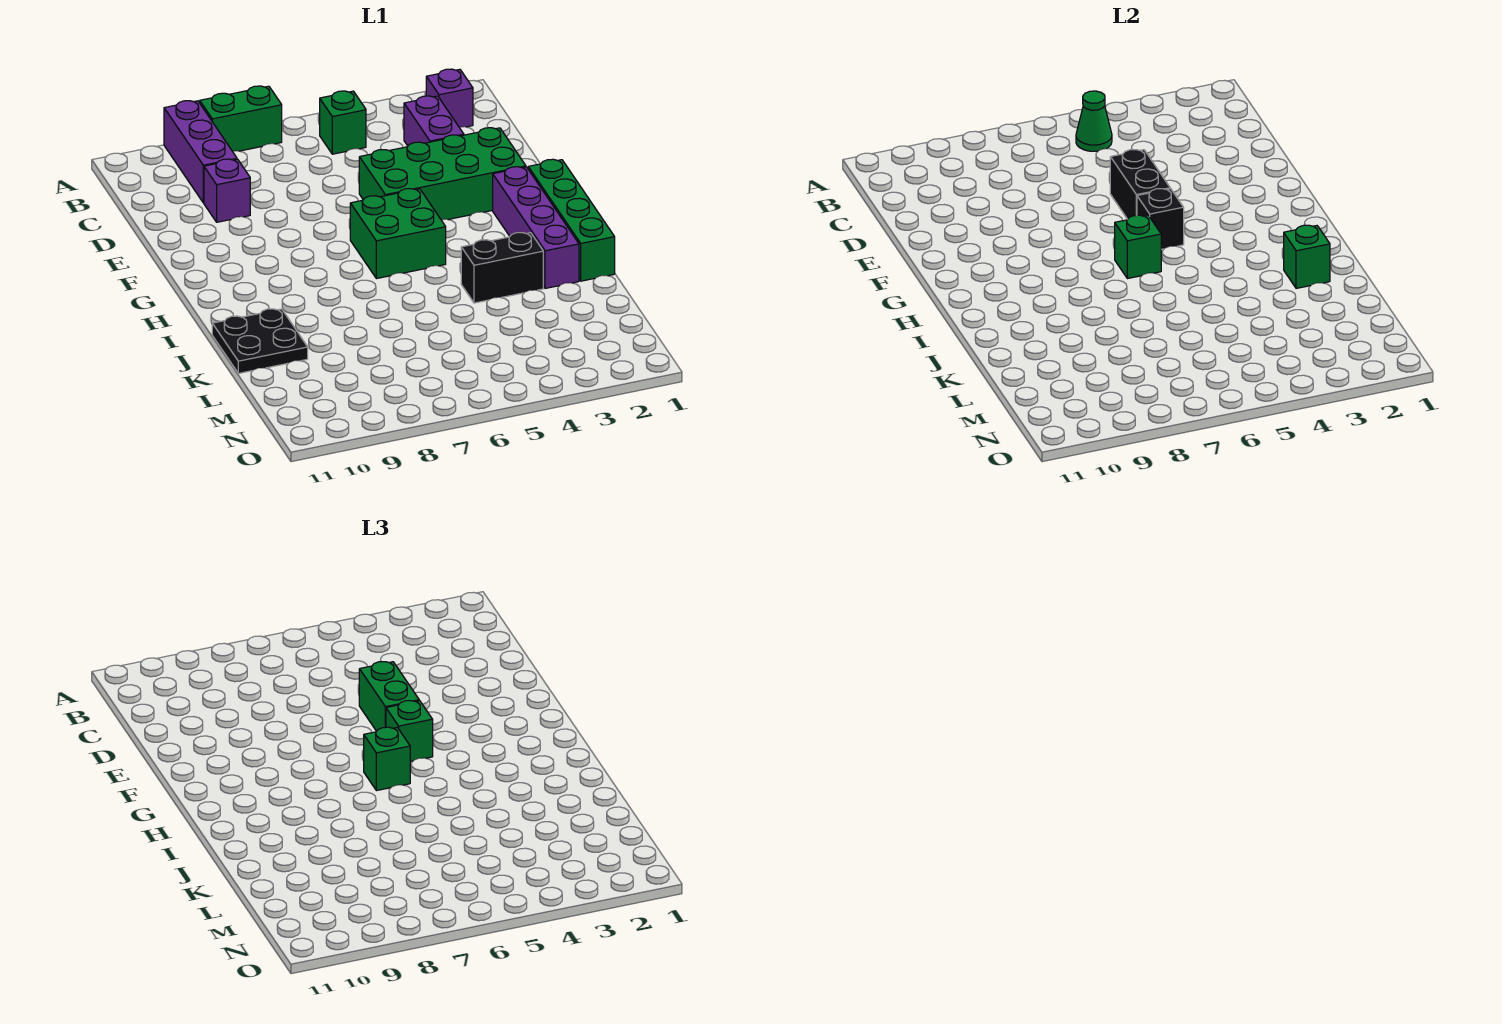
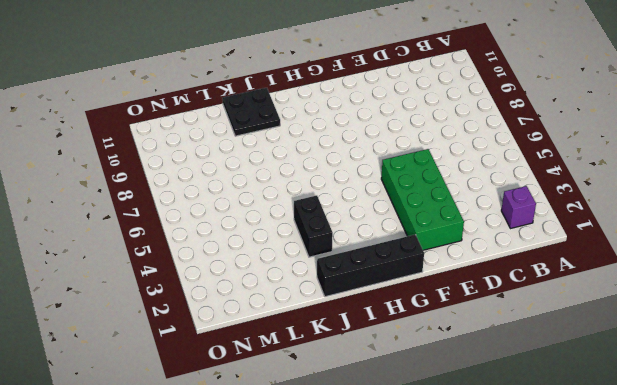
black 1x4 brick [317,234,424,297] -> green 1x4 brick [528,159,615,281]
none -> green 1x2 brick [200,86,282,151]
none -> purple 1x3 brick [164,101,237,203]
none -> green 1x1 brick [320,91,366,154]

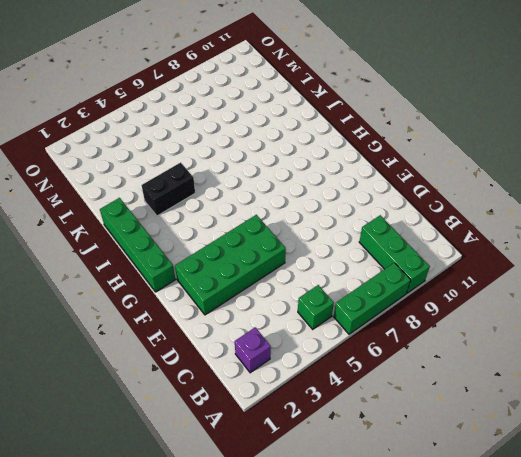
green 1x3 brick [334,263,411,334] -> green 1x2 brick [200,86,282,151]
green 1x3 brick [359,215,430,293] -> purple 1x3 brick [164,101,237,203]
none -> purple 1x2 brick [404,96,464,146]
none -> purple 1x1 brick [204,159,250,222]
none -> purple 1x4 brick [493,167,579,288]

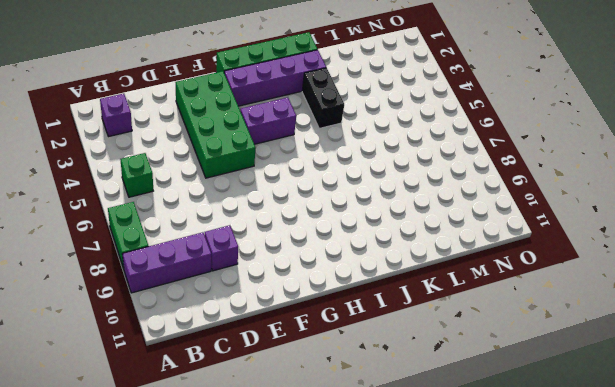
purple 1x2 brick [240,98,296,144] -> purple 1x2 brick moved to [404,96,464,146]
none -> green 2x2 brick [350,189,446,279]
none -> black 2x2 plate [212,309,308,373]
none -> green 1x1 cone [1076,91,1112,151]

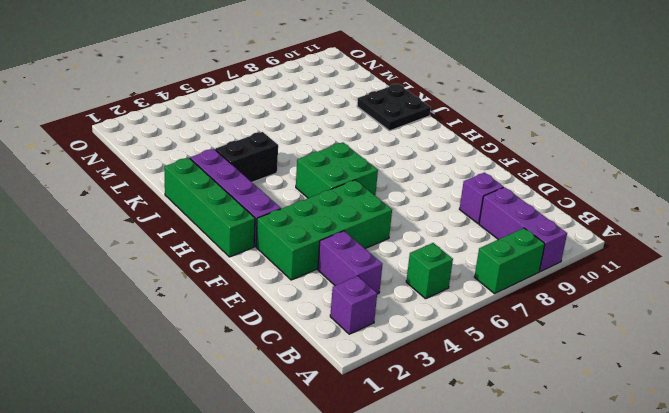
none -> green 1x1 cone [1076,91,1112,151]
none -> black 1x2 brick [1110,150,1170,219]
none -> black 1x1 brick [1137,189,1184,249]

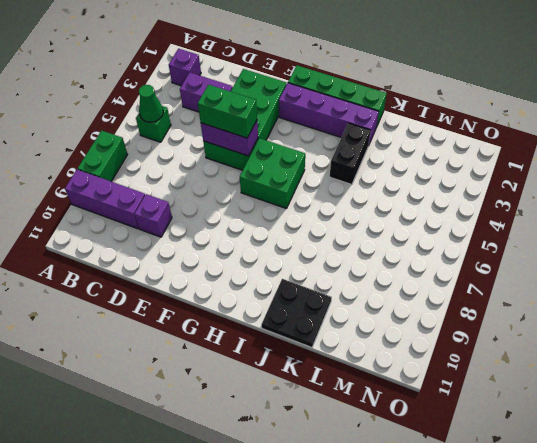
purple 1x2 brick [201,121,258,156] -> black 1x2 brick [1110,150,1170,219]
none -> black 1x1 brick [1137,189,1184,249]
none -> green 1x1 brick [1115,215,1161,279]
none -> green 1x1 brick [1284,225,1330,288]

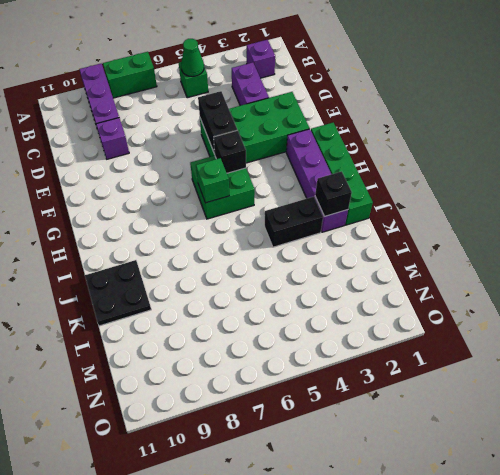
black 1x1 brick [315,171,352,216] -> green 1x1 brick [1284,225,1330,288]
none -> green 1x2 brick [359,662,419,731]
none -> green 1x1 brick [386,701,433,761]
none -> green 1x1 brick [364,727,410,791]

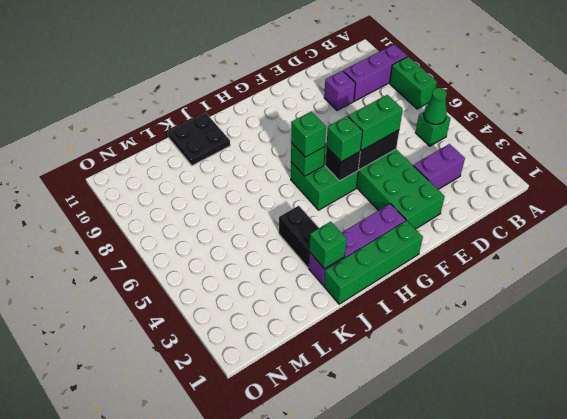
none -> purple 1x1 brick [426,69,473,127]

